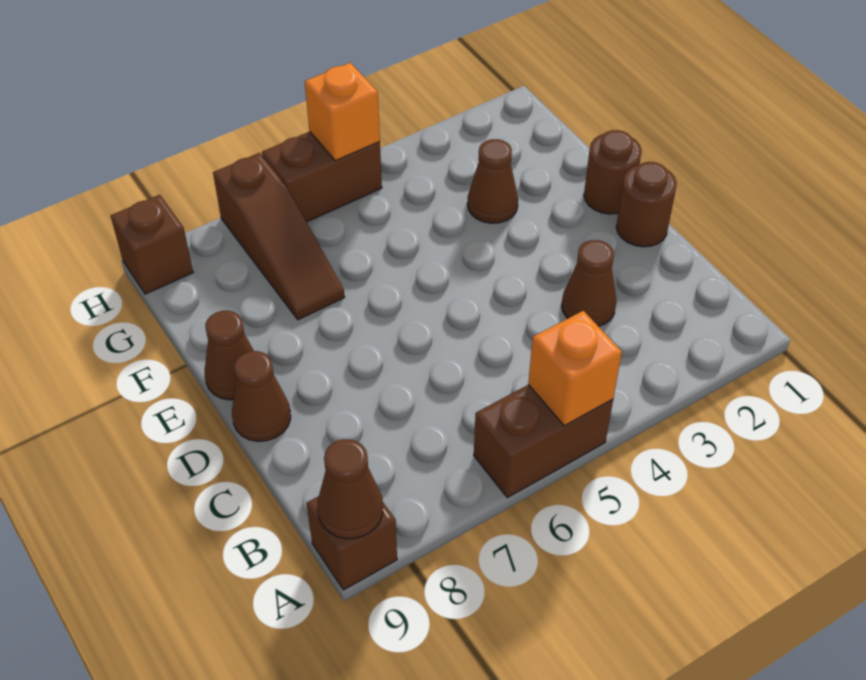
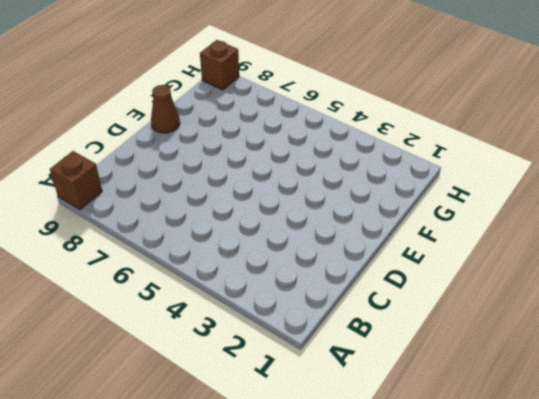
none -> brown 1x2 brick [474,385,613,498]
none -> brown 1x1 cone [562,240,617,326]
none -> brown 1x1 round brick [616,162,677,247]

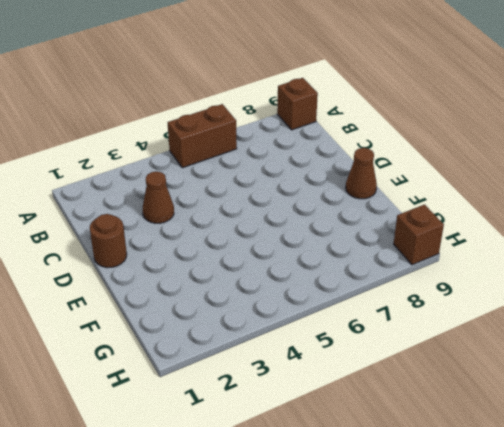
none -> brown 1x1 cone [232,351,291,441]
none -> brown 1x1 round brick [584,130,642,214]
none -> brown 1x1 cone [467,139,518,223]

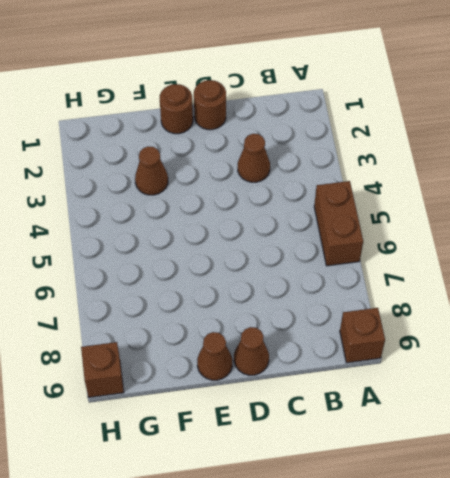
none -> brown 1x3 slope [213,153,345,320]
none -> brown 1x2 brick [262,132,382,222]
none -> orange 1x1 brick [528,311,622,426]

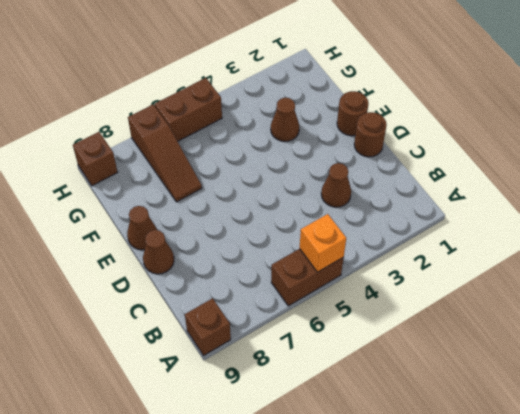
none -> brown 1x1 cone [317,439,383,539]
none -> orange 1x1 brick [305,63,380,161]

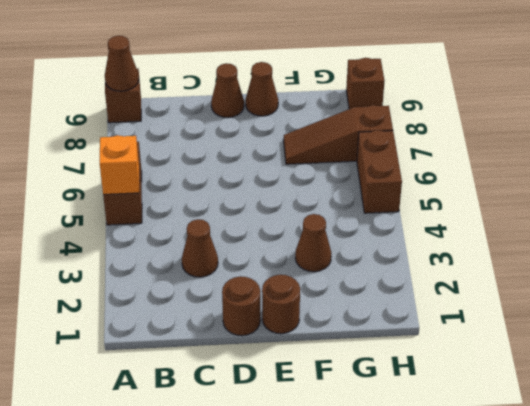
none -> orange 1x1 brick [305,63,380,161]

